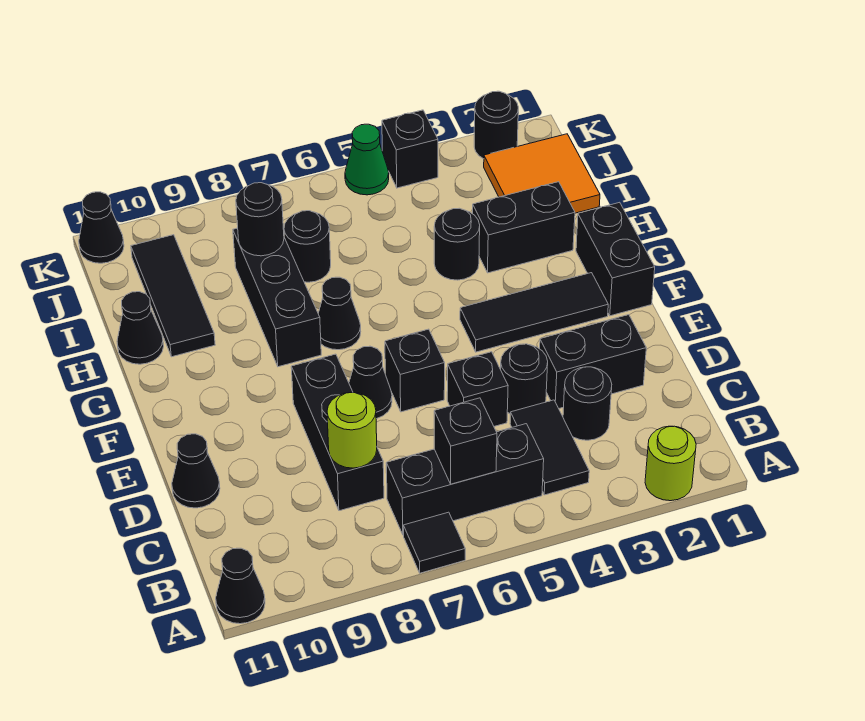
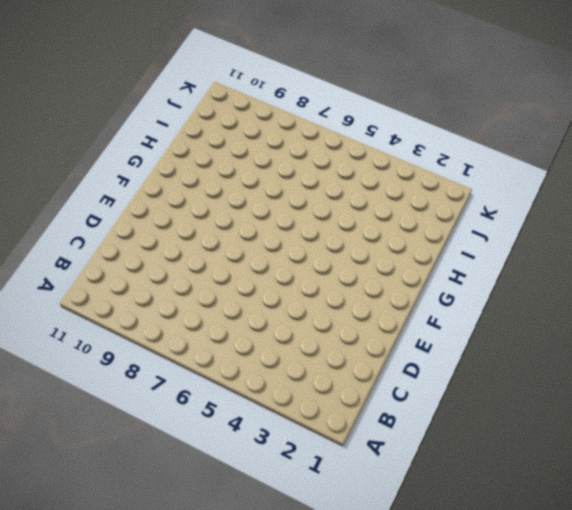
none -> lime 1x1 round brick [645,426,696,501]
none -> black 1x1 tile [403,512,465,573]
none -> black 1x1 cone [216,548,265,624]
none -> black 1x2 tile [510,400,589,495]

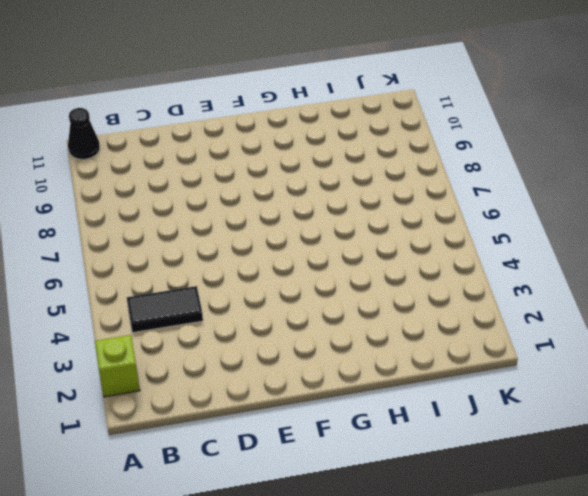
lime 1x1 brick [95,335,140,397] -> lime 1x1 round brick [645,426,696,501]
none -> black 1x1 tile [403,512,465,573]
none -> black 1x3 brick [386,424,544,535]
none -> black 1x1 round brick [563,367,612,440]
none -> black 1x3 brick [291,354,384,511]

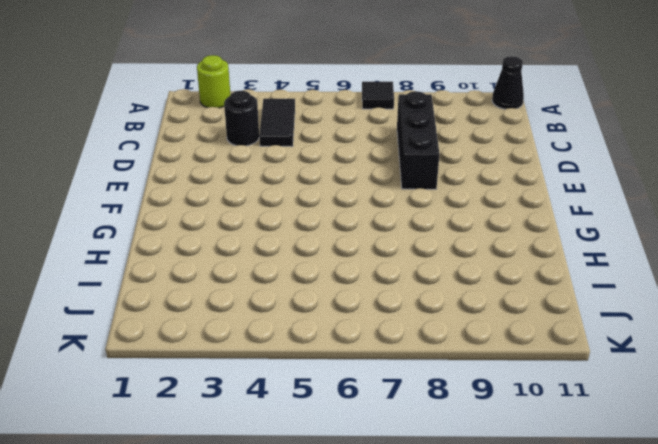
none -> black 1x3 brick [386,424,544,535]
none -> black 1x2 brick [540,315,646,408]
none -> black 1x1 round brick [501,344,548,414]
none -> black 1x1 brick [447,352,508,426]

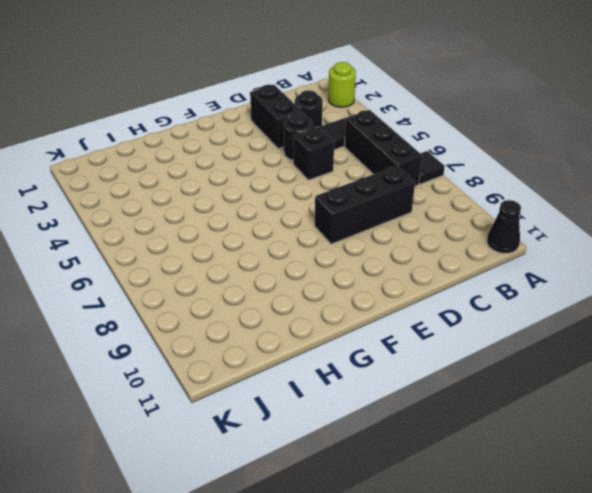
none -> black 1x1 cone [172,434,220,508]
none -> black 1x1 brick [385,329,445,412]
none -> black 1x1 cone [349,346,392,419]
none -> black 1x2 brick [576,202,655,316]

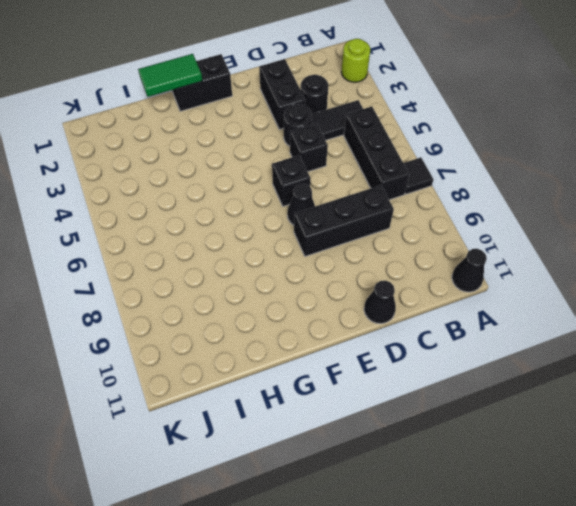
green 1x2 tile [138,54,202,97] -> none
none -> black 1x3 tile [460,273,608,352]
none -> black 1x1 cone [318,277,361,350]
none -> black 1x3 brick [233,228,321,367]
none -> black 1x2 brick [473,182,575,273]

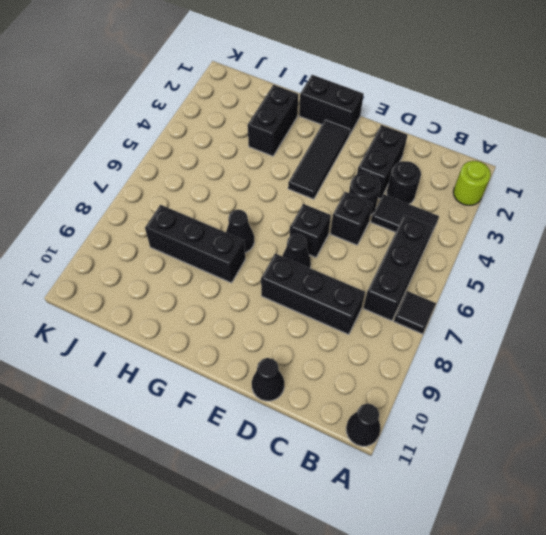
none -> black 1x1 round brick [434,208,480,280]
none -> black 1x3 tile [131,235,215,357]
none -> black 1x1 cone [117,292,164,364]
none -> orange 2x2 tile [484,134,600,213]

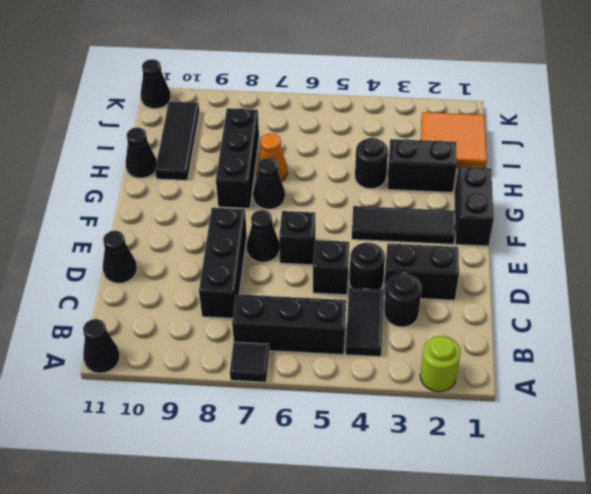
orange 1x1 cone [256,133,287,181] -> none
none -> black 1x1 round brick [284,211,331,282]
none -> black 1x1 round brick [474,91,518,159]
none -> black 1x1 brick [382,110,438,188]
none -> green 1x1 cone [345,124,389,195]

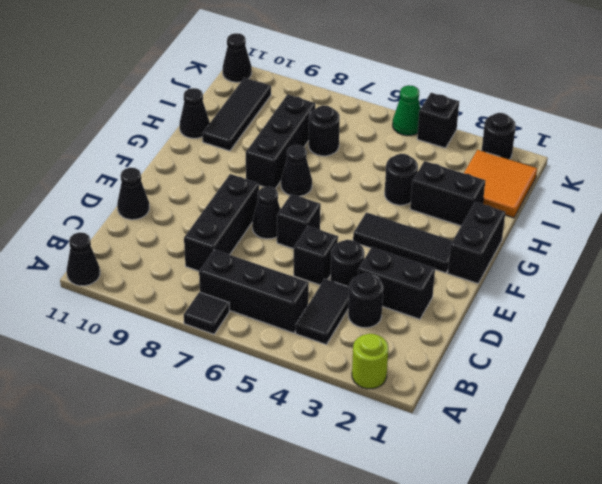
none -> black 1x1 brick [434,398,497,484]
none -> lime 1x1 round brick [327,392,377,468]
none -> black 1x1 round brick [236,183,284,256]

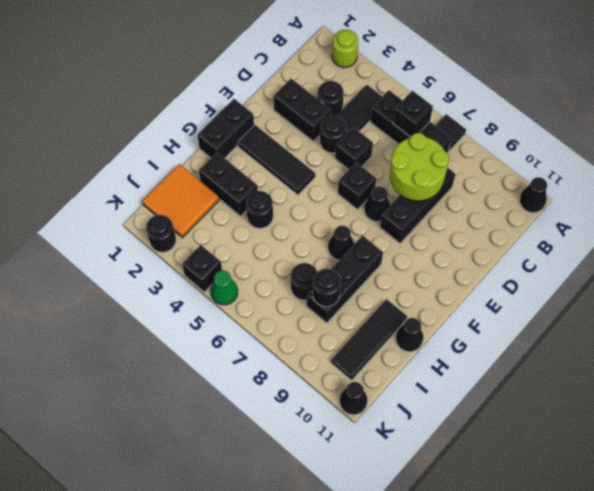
lime 2x2 round brick [390,133,449,201] -> lime 1x1 round brick [327,392,377,468]
none -> black 1x1 cone [172,434,220,508]

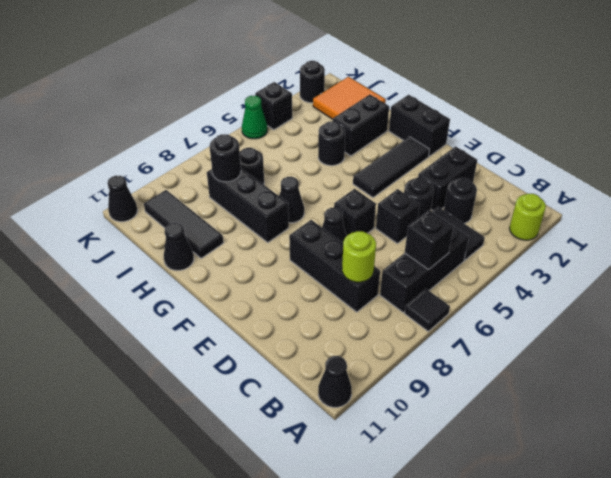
none -> black 1x1 cone [172,434,220,508]

